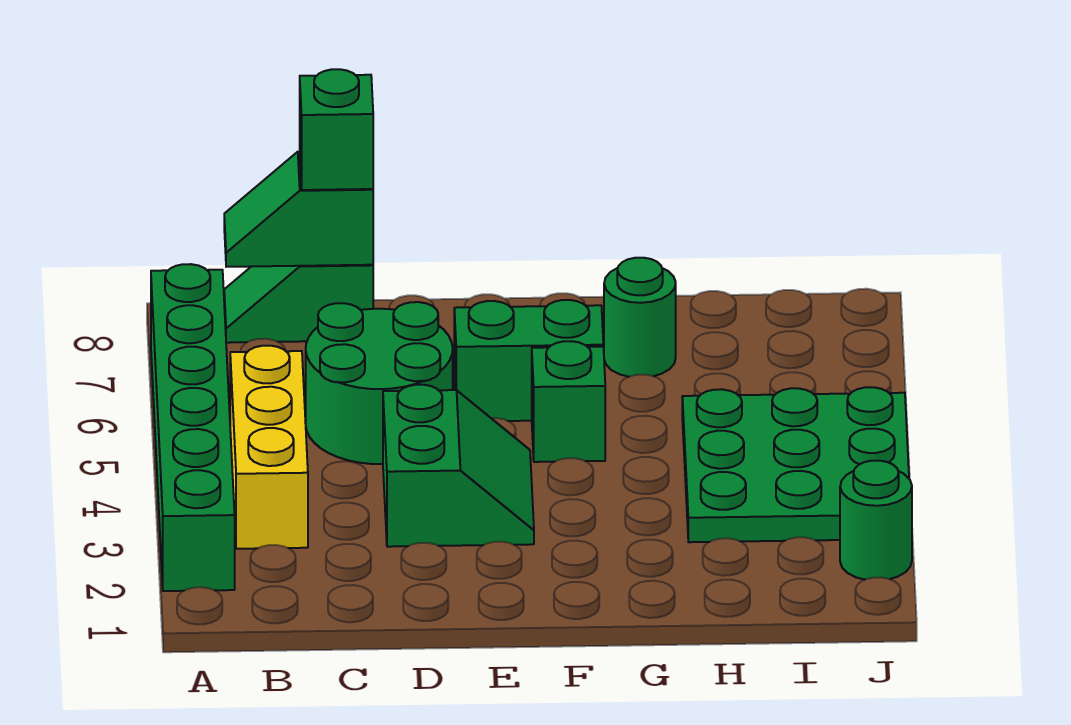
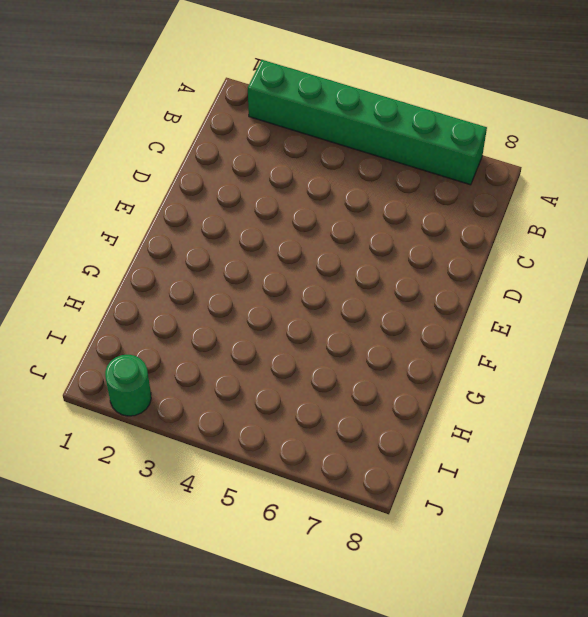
none -> yellow 1x3 brick [230,346,308,549]
none -> green 1x2 slope [224,265,373,343]
none -> green 2x2 round brick [306,302,453,464]

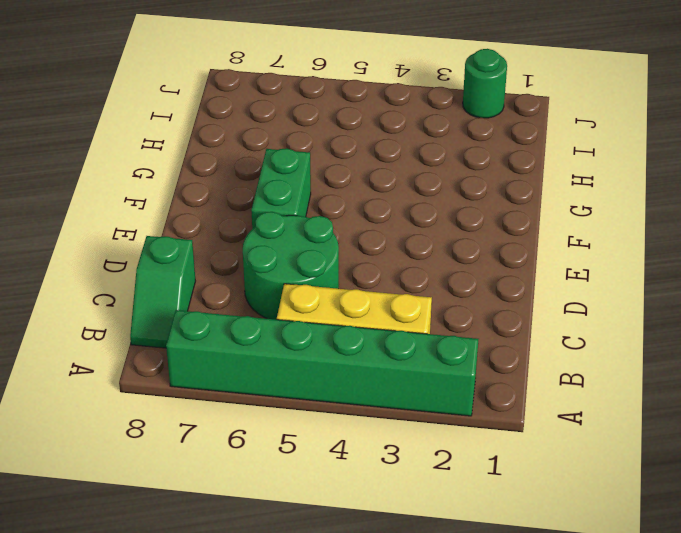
none -> green 2x2 slope [383,385,534,547]
none -> green 1x1 brick [532,341,605,462]
none -> green 1x1 round brick [604,258,676,377]

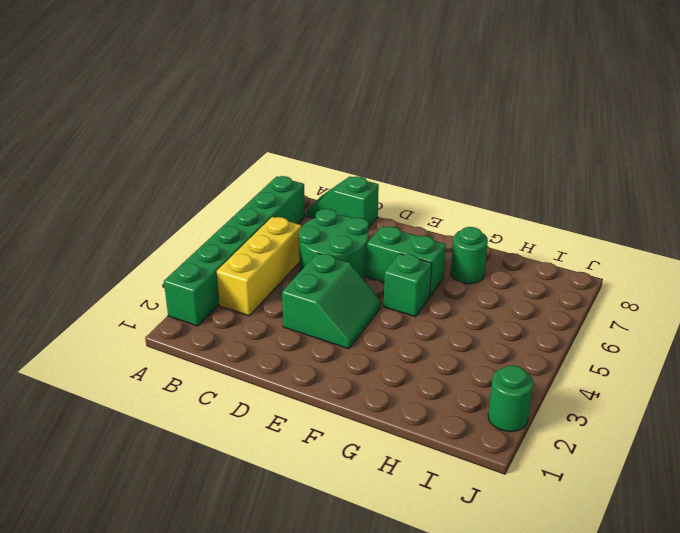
none -> green 3x3 plate [682,387,909,542]
none -> green 1x2 slope [224,152,373,267]
none -> green 1x1 brick [300,69,373,190]

